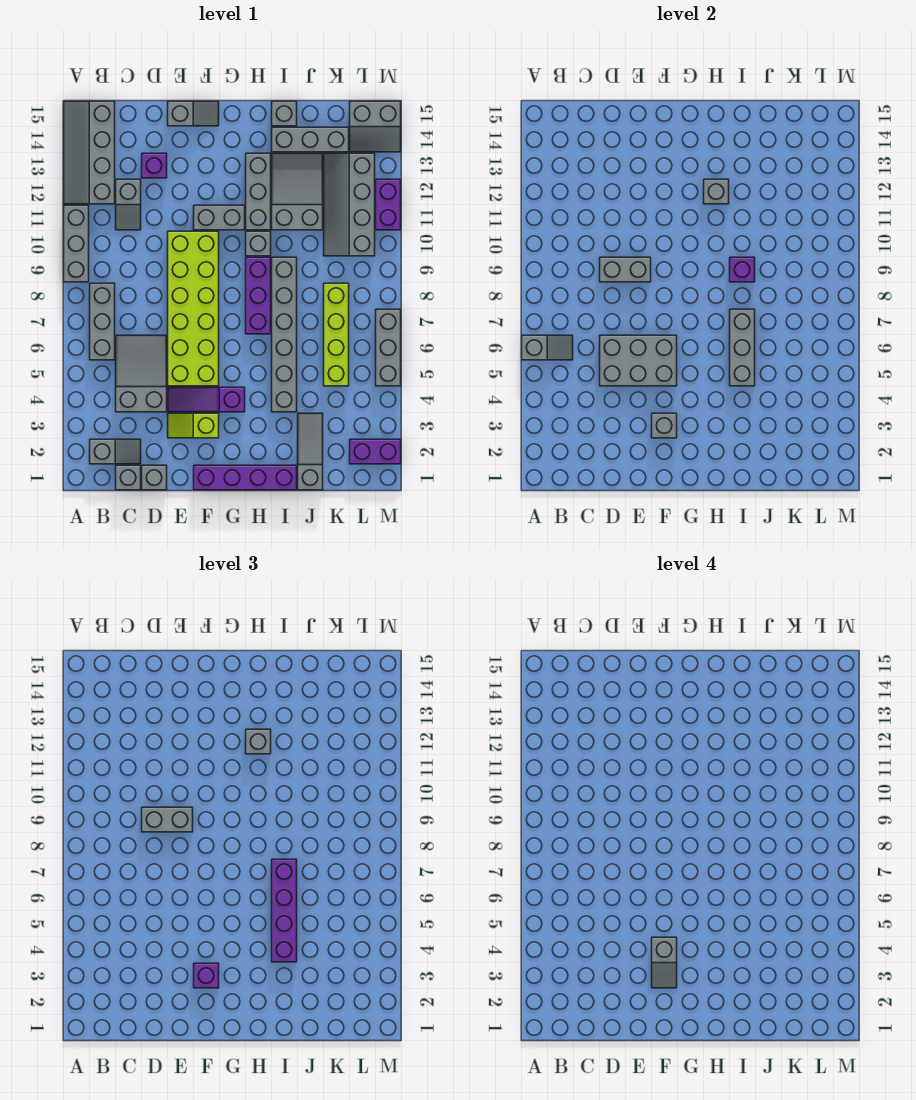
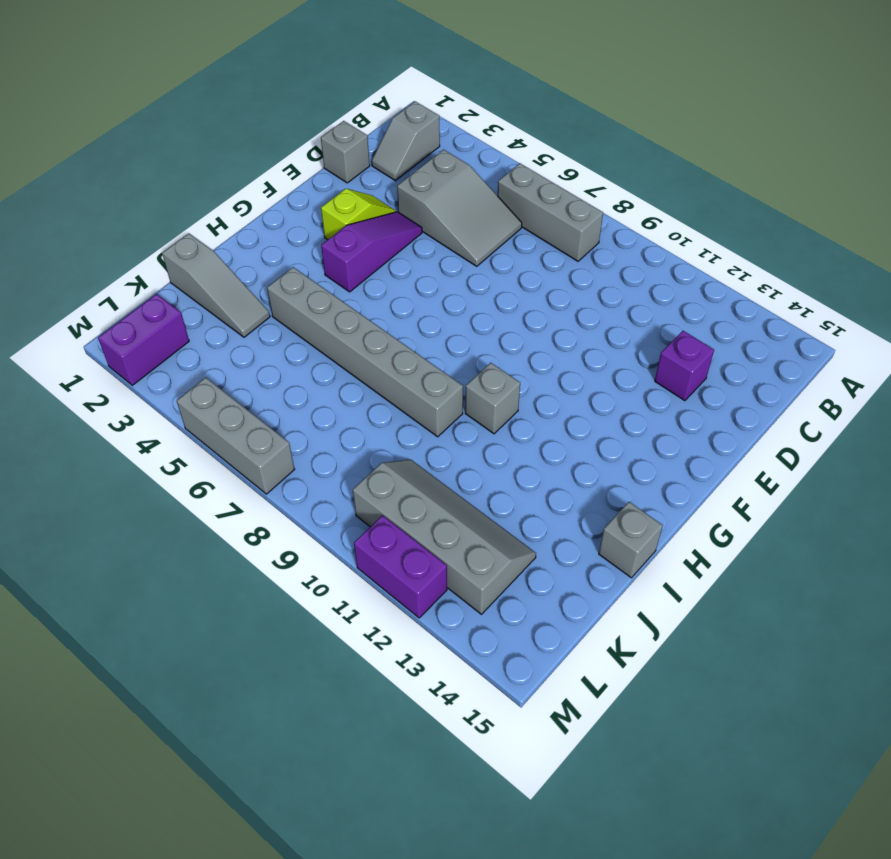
none -> grey 1x3 brick [64,205,89,282]
none -> grey 2x4 slope [64,101,115,204]
none -> grey 1x1 brick [116,465,141,490]
none -> grey 1x2 slope [116,179,141,230]

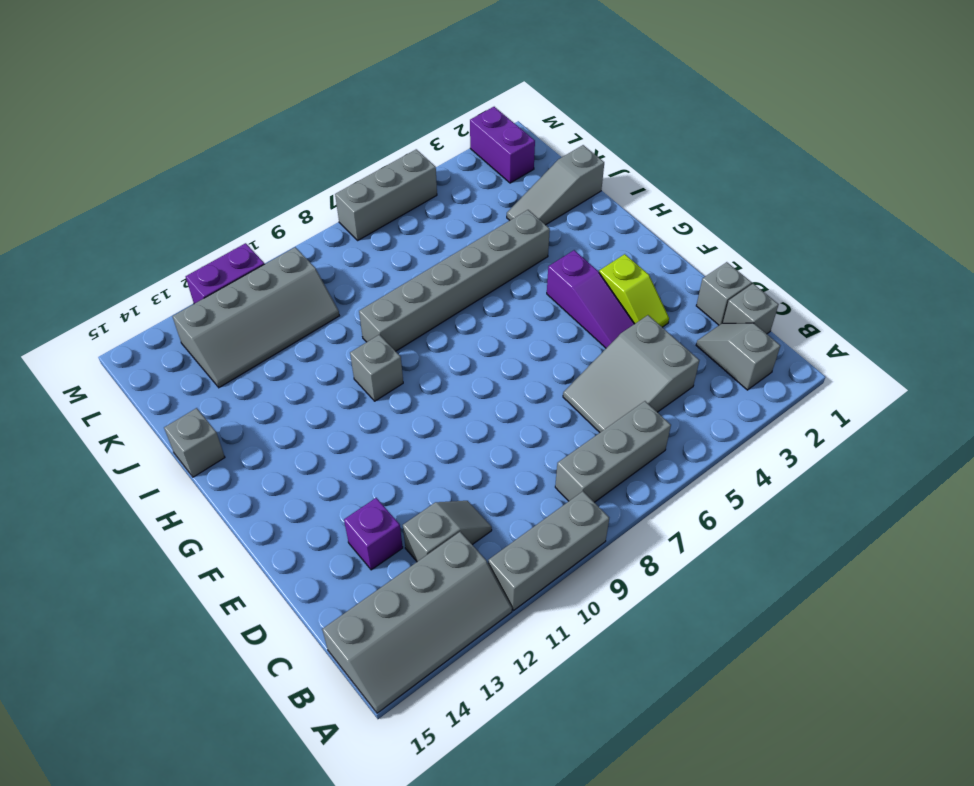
none -> lime 2x6 brick [168,231,219,386]
none -> grey 1x2 slope [168,101,219,126]
none -> purple 1x4 brick [194,465,297,490]
none -> grey 1x2 brick [194,205,245,230]

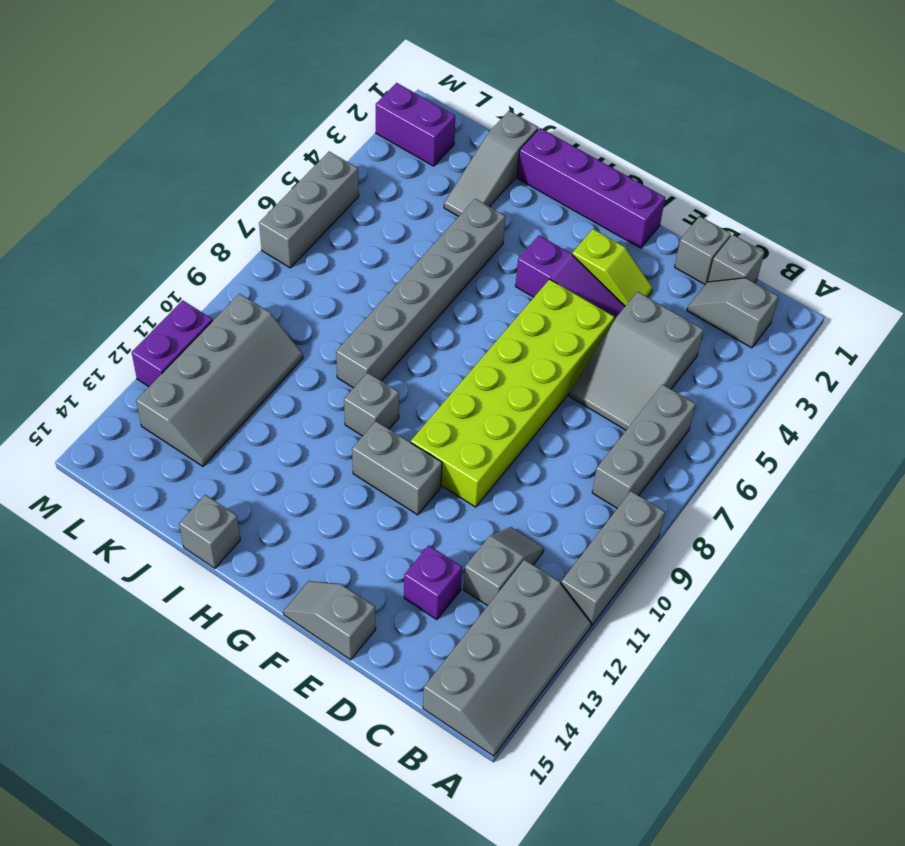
none -> purple 1x3 brick [246,257,271,334]
none -> grey 1x3 brick [246,153,271,230]
none -> grey 2x3 slope [272,153,323,230]
none -> grey 1x3 brick [272,127,349,152]

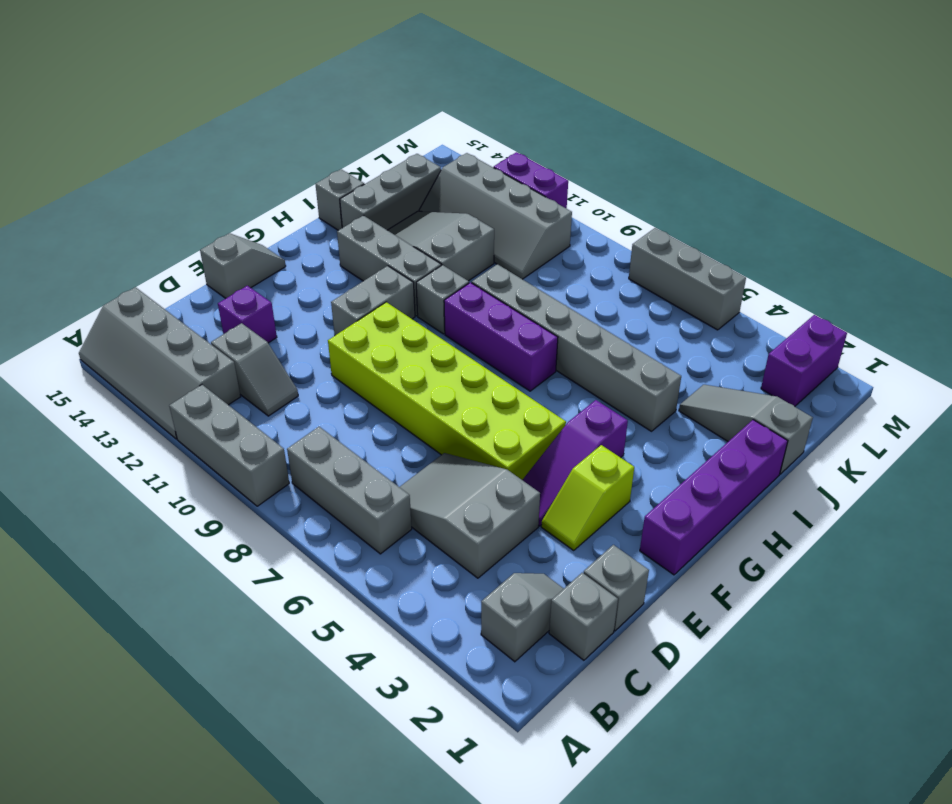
none -> lime 1x4 brick [324,283,349,386]
none -> grey 2x2 slope [350,101,401,152]
none -> grey 1x2 slope [522,335,573,360]
none -> grey 2x3 brick [600,335,677,386]

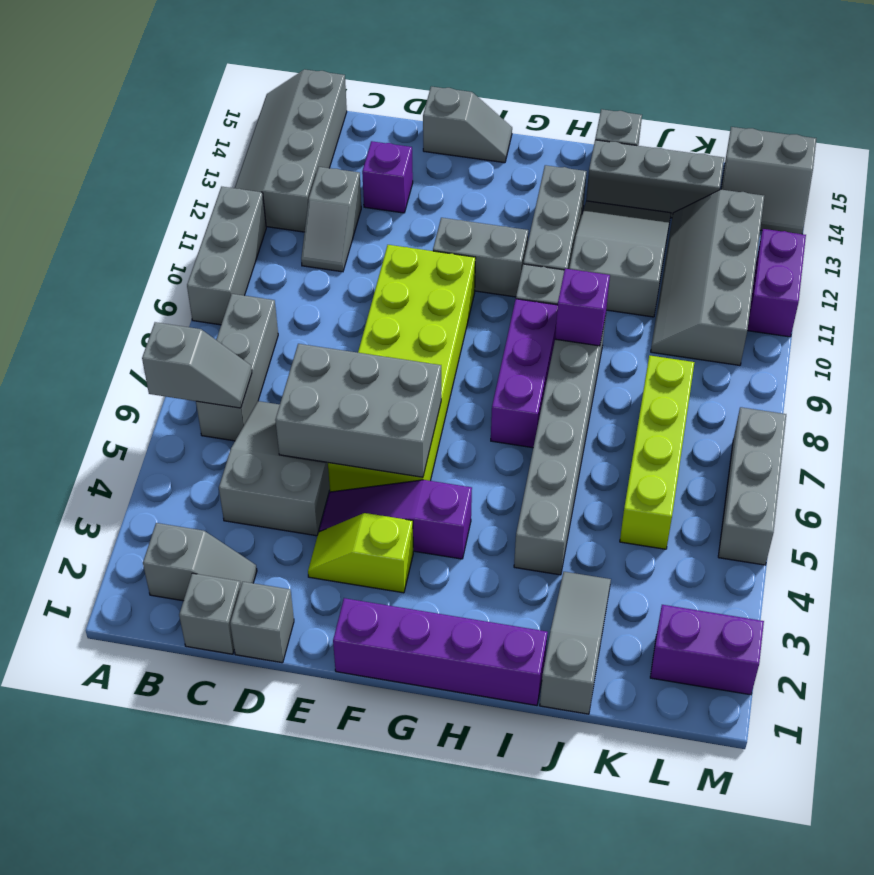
none -> grey 1x2 brick [600,257,651,282]
none -> grey 1x1 brick [652,413,677,438]
none -> grey 1x1 brick [704,179,729,204]
none -> grey 1x3 brick [730,309,755,386]

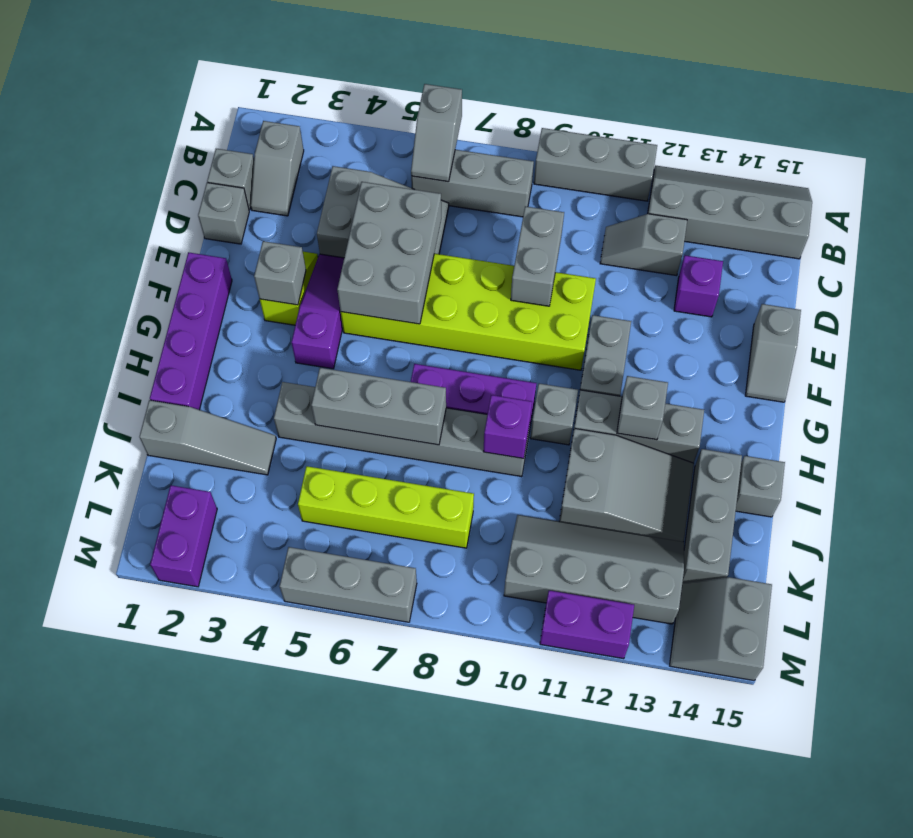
none -> grey 1x2 brick [142,807,193,832]
none -> purple 1x1 brick [194,963,219,988]
none -> grey 1x1 brick [246,729,271,754]
none -> purple 1x4 brick [272,859,297,962]

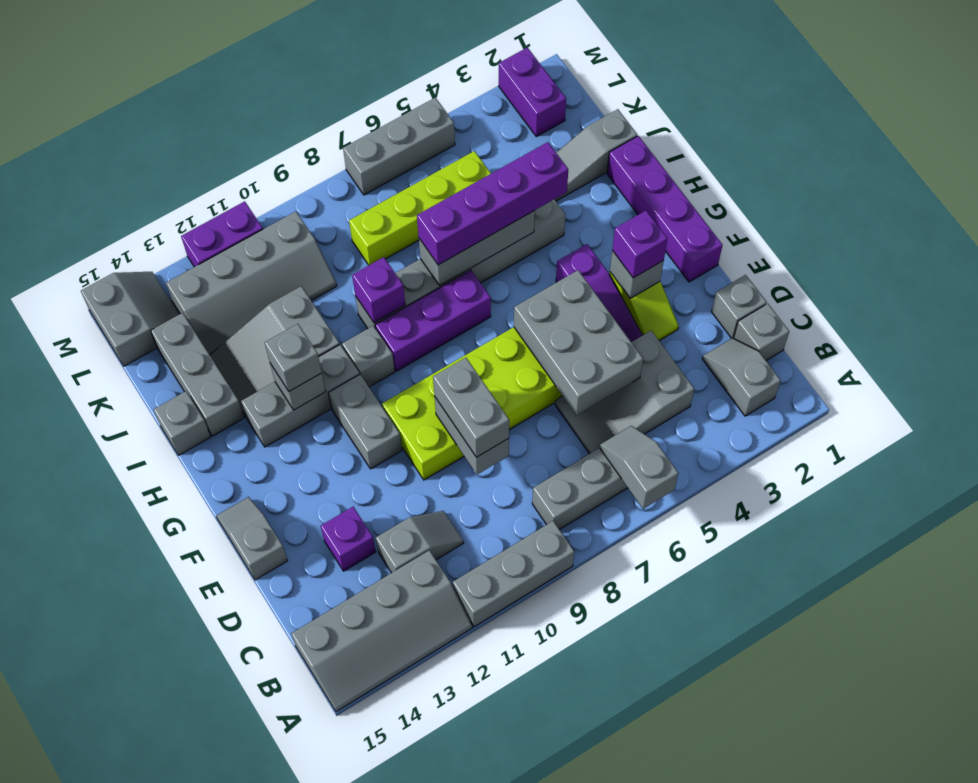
none -> grey 1x2 slope [652,937,677,988]

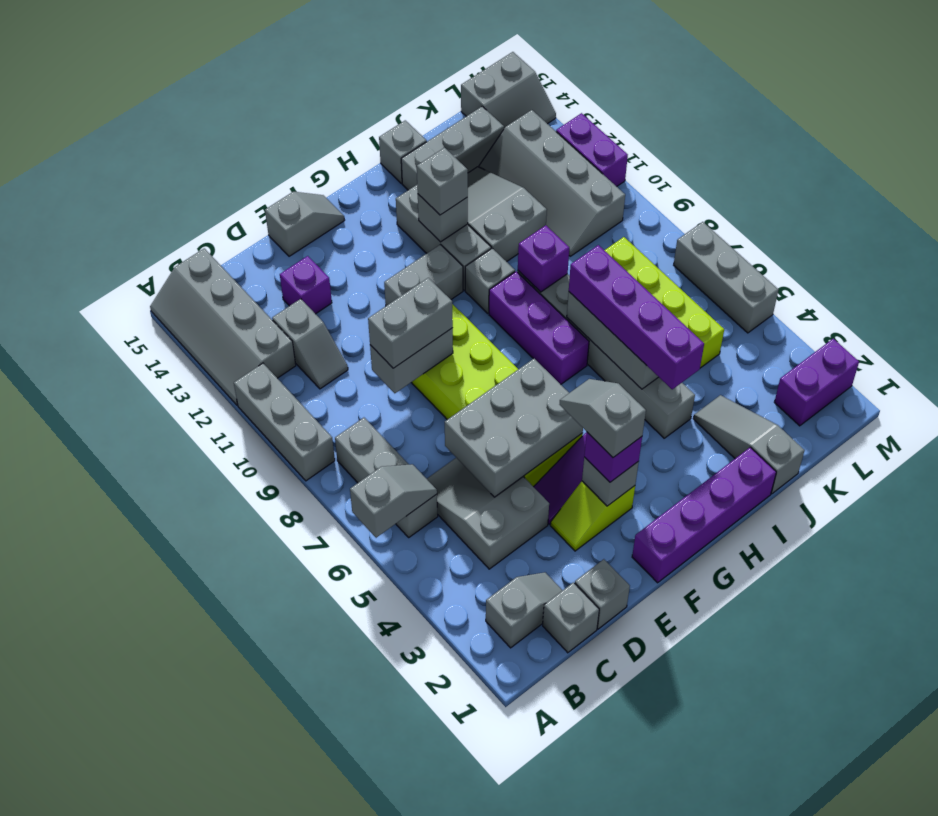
grey 1x2 slope [560,379,646,457] -> grey 1x2 slope turned to [652,937,677,988]

